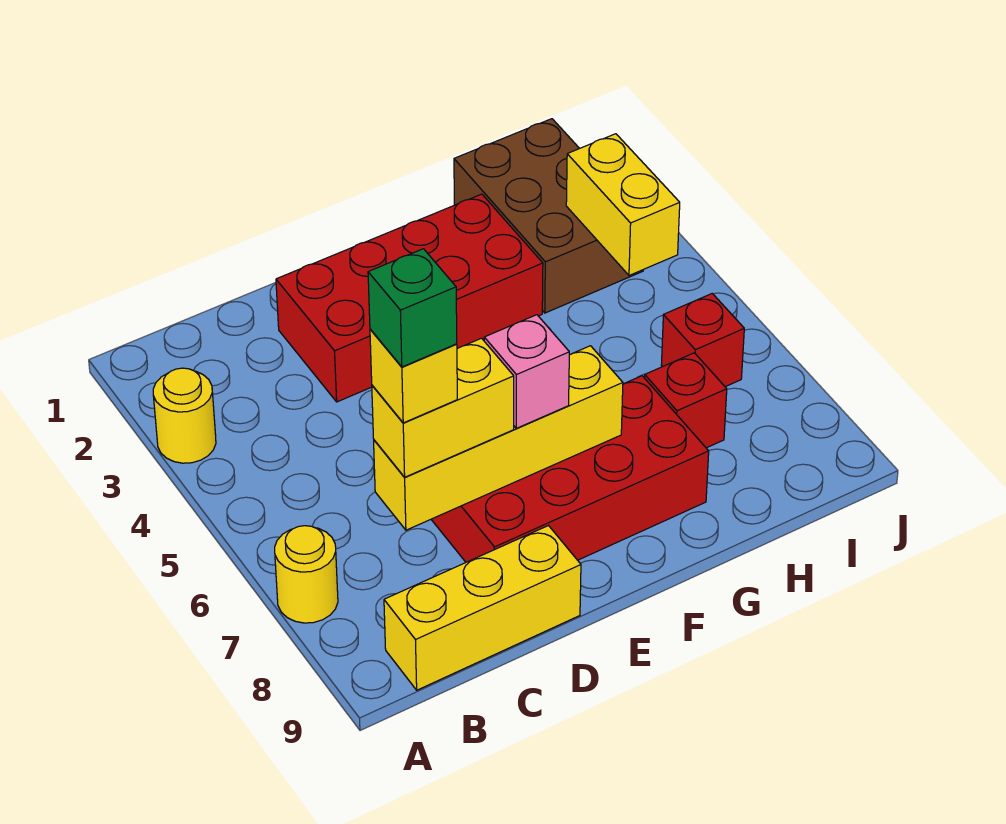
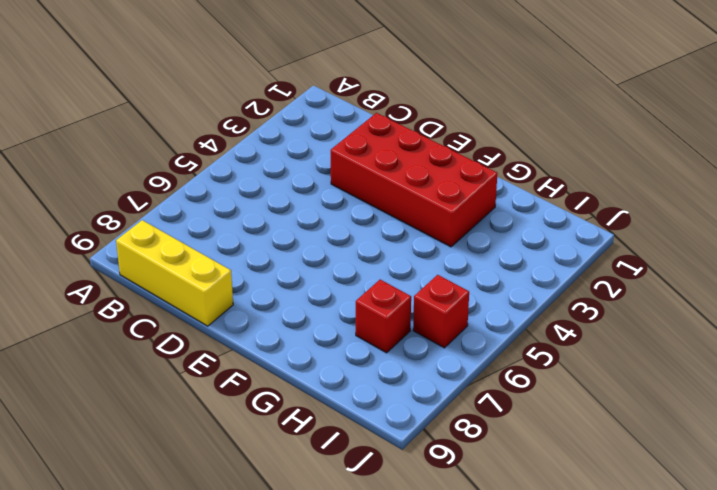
none -> yellow 1x1 round brick [153,368,216,463]
none -> yellow 1x1 round brick [275,526,338,623]
none -> red 2x4 brick [431,376,709,562]

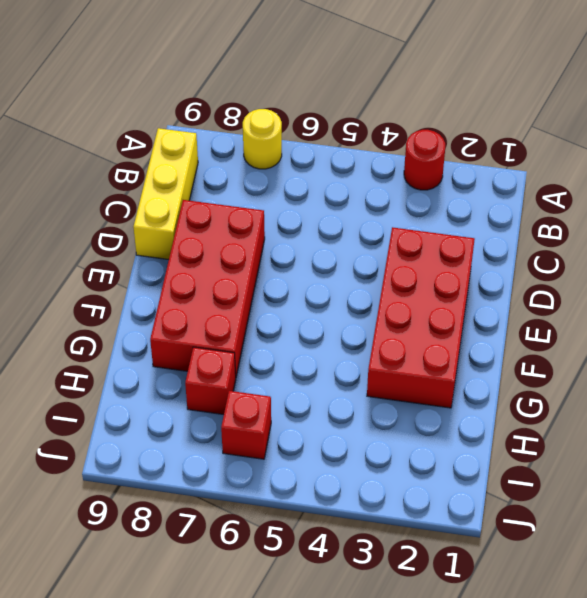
red 1x1 round brick [404,130,445,190] -> yellow 1x1 round brick [153,368,216,463]
none -> brown 2x3 brick [454,119,643,313]
none -> yellow 1x4 brick [374,346,623,530]
none -> yellow 1x2 brick [566,134,680,275]

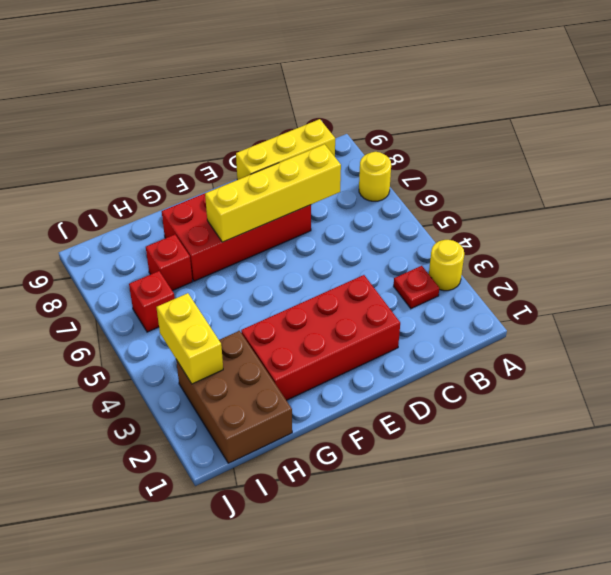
red 1x1 plate [394,266,439,309] -> none
none -> yellow 1x2 brick [372,338,514,477]
none -> pink 1x1 brick [484,315,569,428]
none -> yellow 1x1 brick [370,329,457,423]

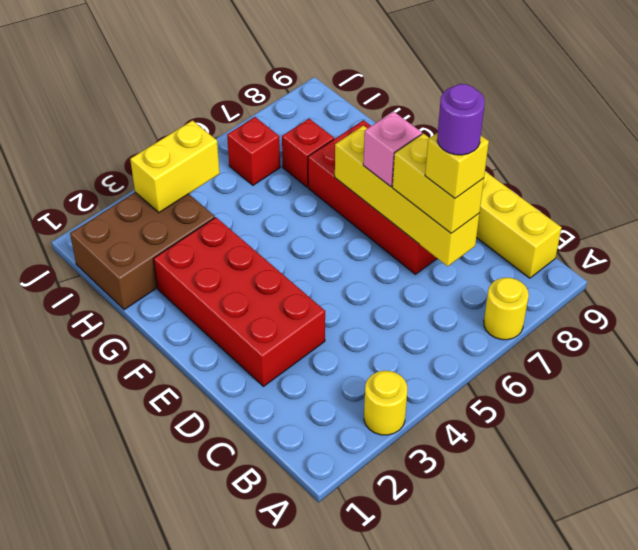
purple 1x1 round brick [437,84,485,155] -> green 1x1 brick [368,249,457,367]

